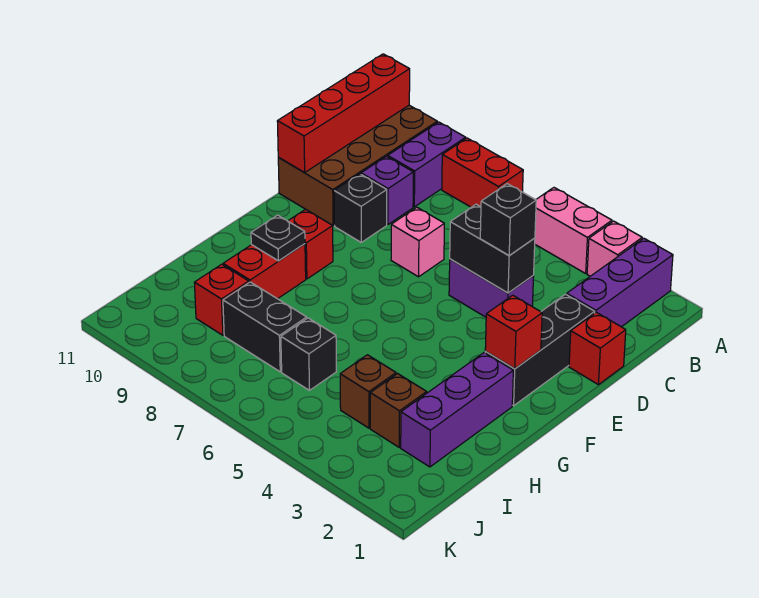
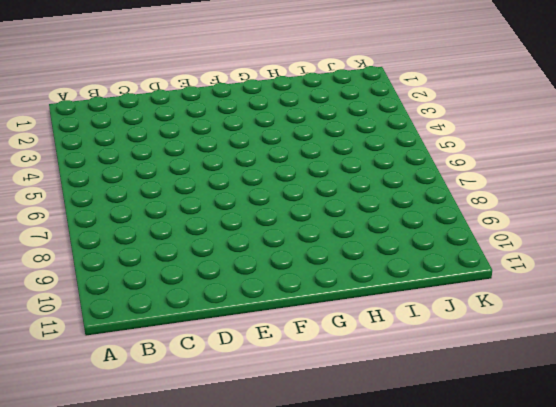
none -> purple 1x3 brick [567,238,673,327]
none -> pink 1x1 brick [587,221,642,276]
none -> pink 1x2 brick [535,188,612,273]

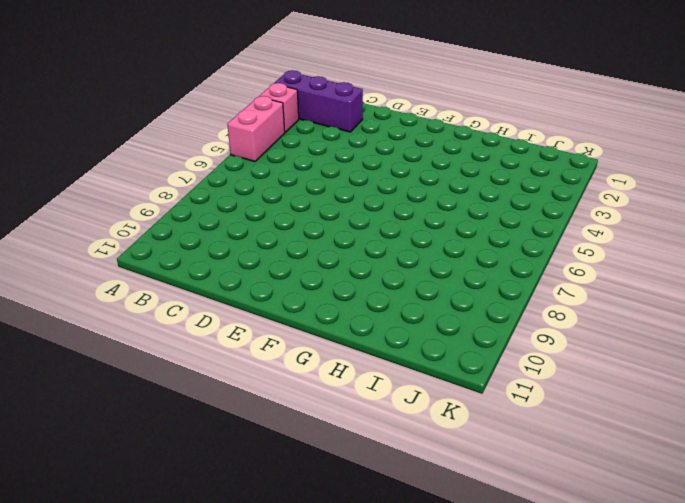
none -> red 1x2 brick [442,138,523,207]
none -> purple 1x2 brick [388,122,466,207]
none -> brown 2x4 brick [278,105,437,226]

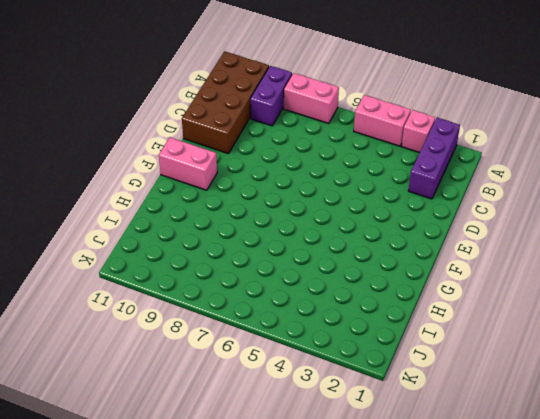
pink 1x2 brick [284,73,339,124] -> red 1x2 brick [442,138,523,207]
pink 1x2 brick [159,137,217,190] -> none
none -> purple 1x1 brick [361,156,413,224]
none -> red 1x1 brick [569,312,626,385]
none -> black 1x3 brick [485,294,595,406]

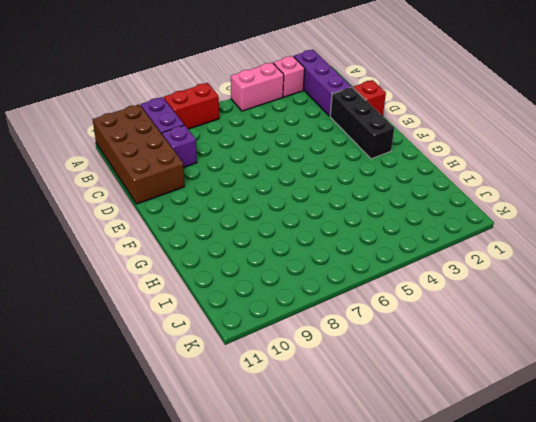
none -> purple 1x2 brick [449,259,534,317]
none -> pink 1x1 brick [391,207,444,277]
none -> black 1x1 brick [334,174,387,242]

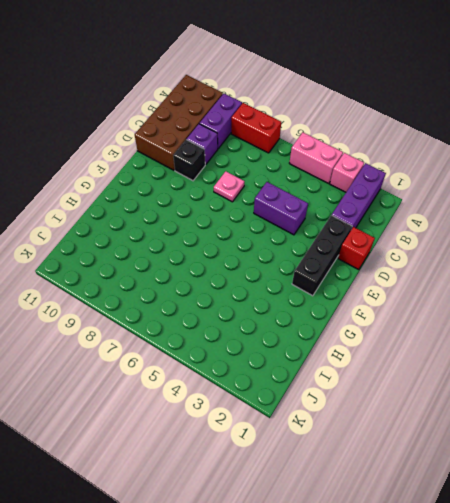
pink 1x1 plate [214,171,245,202] -> pink 1x1 brick [391,207,444,277]
none -> red 1x1 brick [288,209,333,279]
none -> purple 1x3 brick [401,353,513,467]
none -> red 1x2 brick [223,244,306,299]

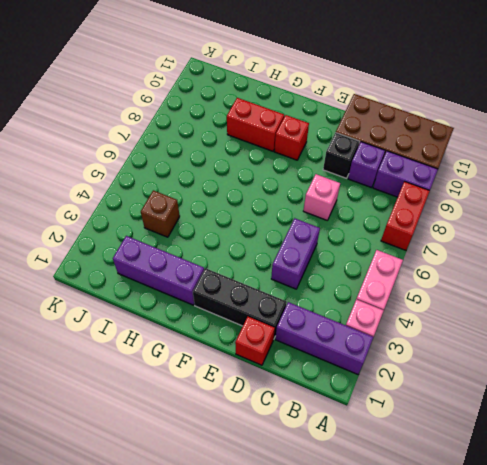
none -> brown 1x1 brick [370,374,427,447]
none -> black 1x1 brick [281,318,337,390]
none -> black 1x2 brick [223,282,307,372]

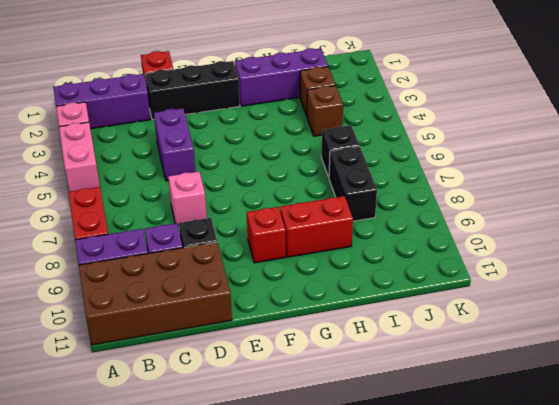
none -> red 1x1 brick [194,264,249,335]
none -> red 1x4 brick [277,54,410,173]
none -> black 1x2 brick [450,204,535,293]

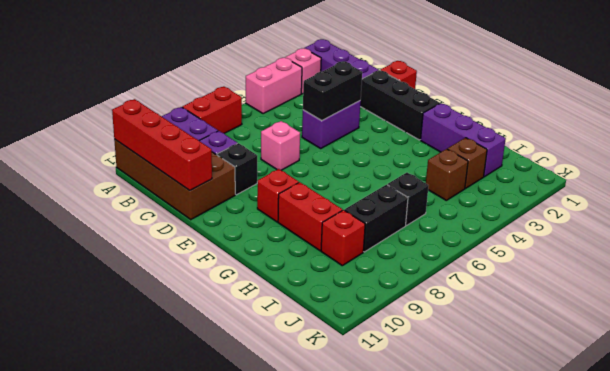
none -> red 1x1 brick [485,295,542,369]
none -> black 1x1 plate [251,215,305,261]
none -> black 1x1 brick [480,184,536,255]

